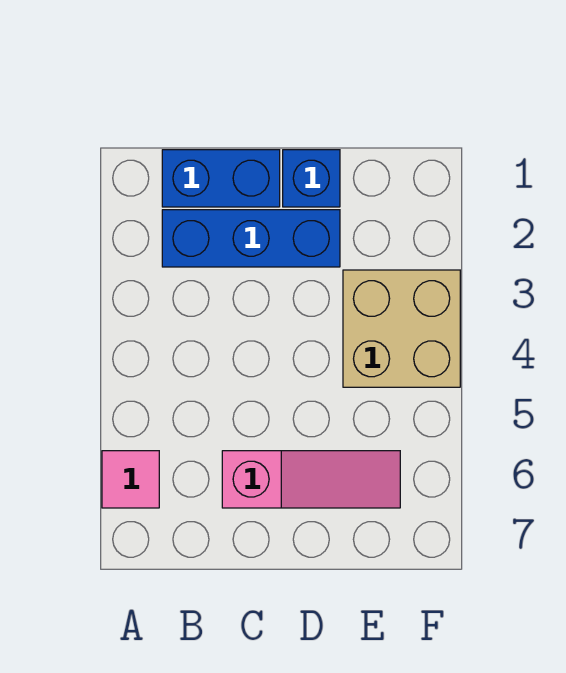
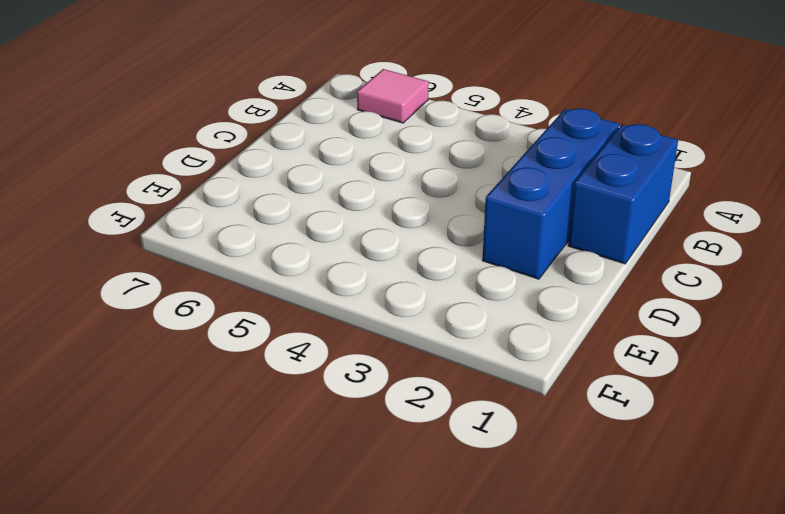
none -> pink 1x3 slope [222,451,400,508]
none -> blue 1x1 brick [283,150,340,207]

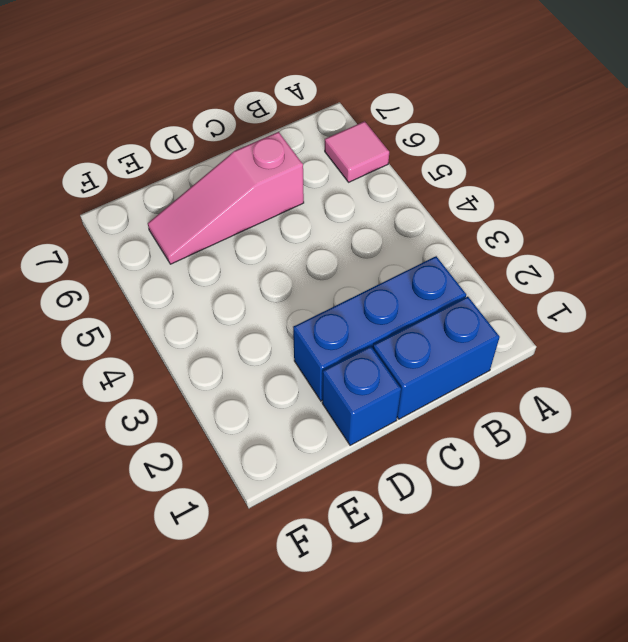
none -> tan 2x2 brick [343,270,460,387]

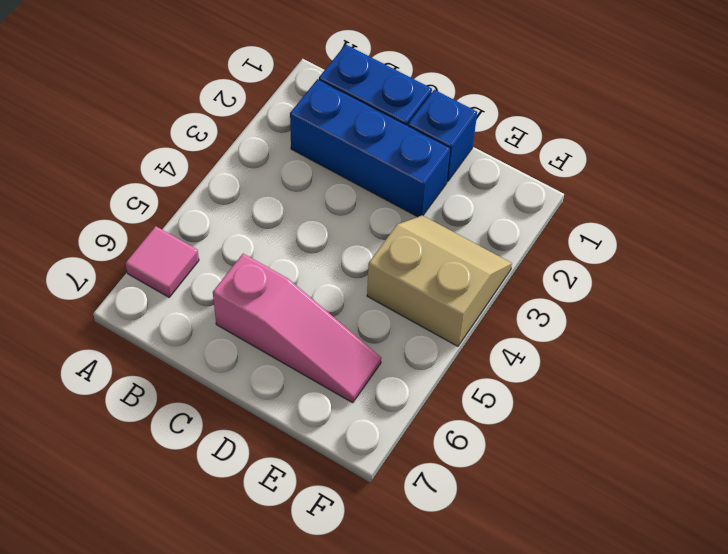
tan 2x2 slope [367,215,512,346] -> tan 2x2 brick [343,270,460,387]

